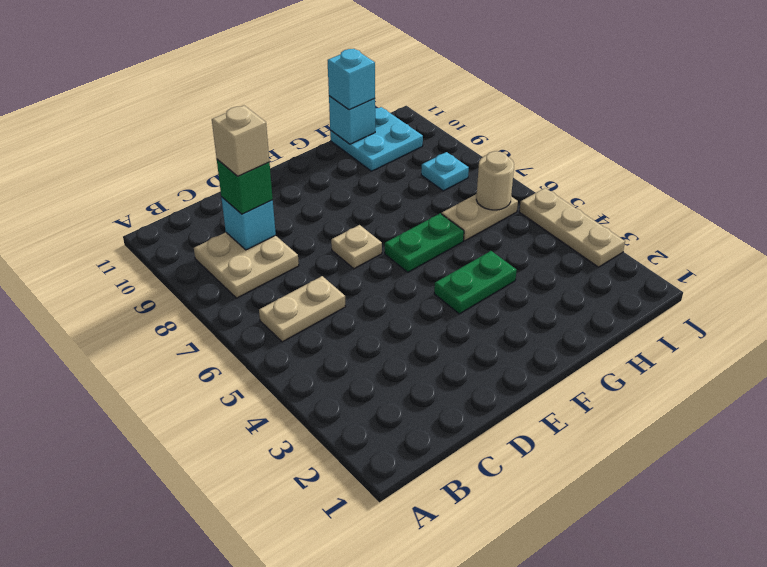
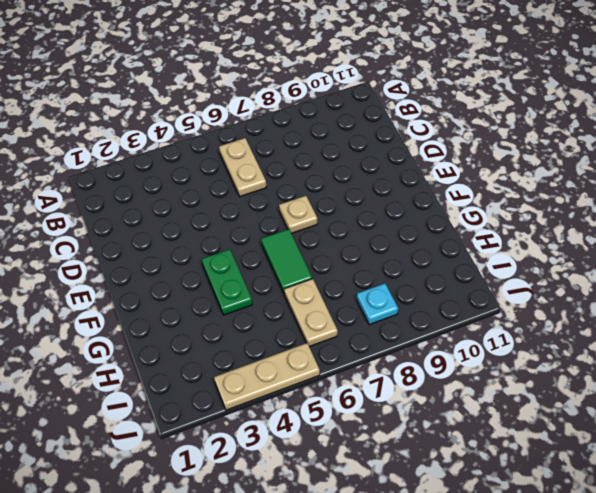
green 1x2 tile [261,229,312,293] -> green 1x2 plate [385,213,464,272]
none -> tan 2x2 plate [194,232,299,298]
none -> cyan 2x2 plate [330,107,423,171]
none -> cyan 1x1 brick [221,197,276,250]

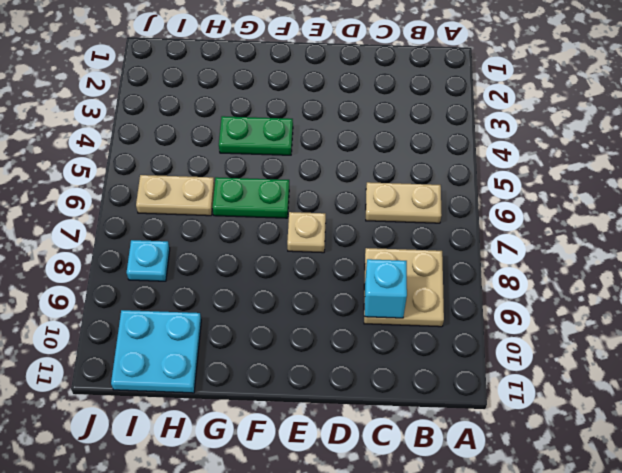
none -> tan 1x3 plate [519,188,625,267]
none -> cyan 1x1 brick [329,96,375,144]
none -> tan 1x1 round brick [476,151,514,210]

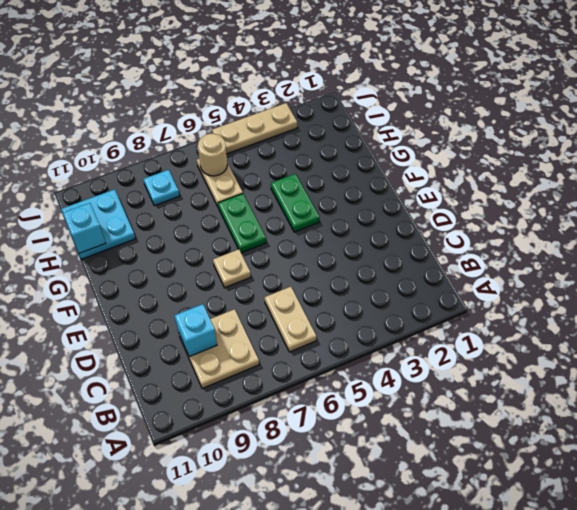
none -> green 1x1 brick [217,159,273,214]
none -> cyan 1x1 brick [328,49,375,110]
none -> tan 1x1 brick [212,106,269,176]

